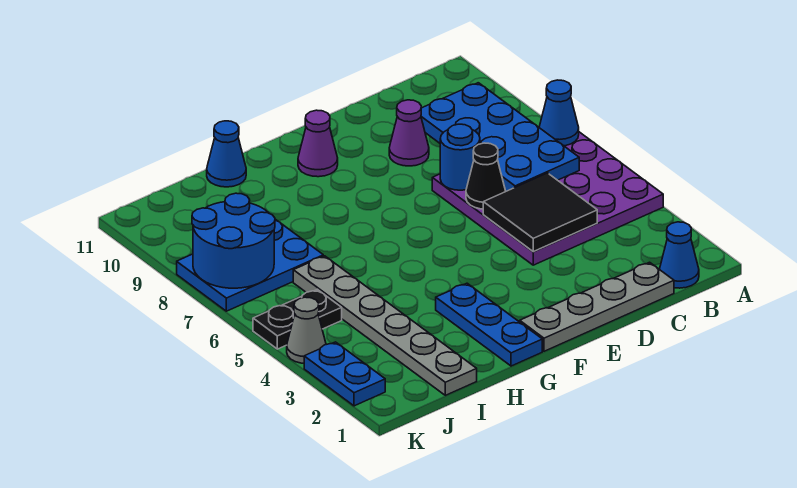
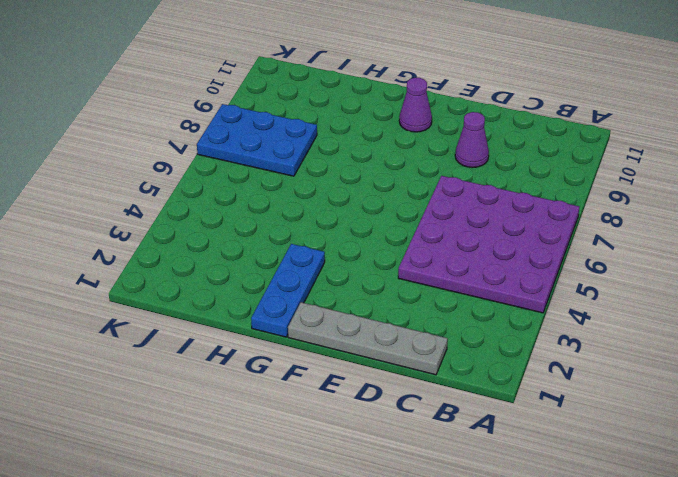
none -> blue 1x1 cone [660,222,699,288]
none -> blue 1x1 cone [207,121,246,187]
none -> grey 1x6 plate [293,256,477,395]

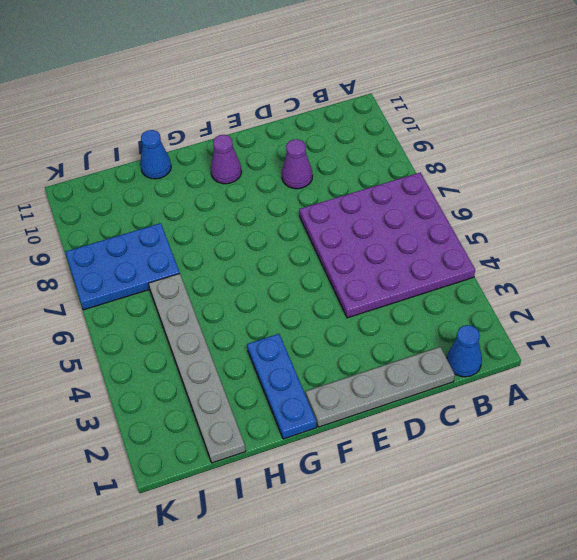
none -> black 1x2 plate [253,289,342,349]
none -> blue 1x2 plate [304,342,385,406]
none -> grey 1x1 cone [287,297,326,363]

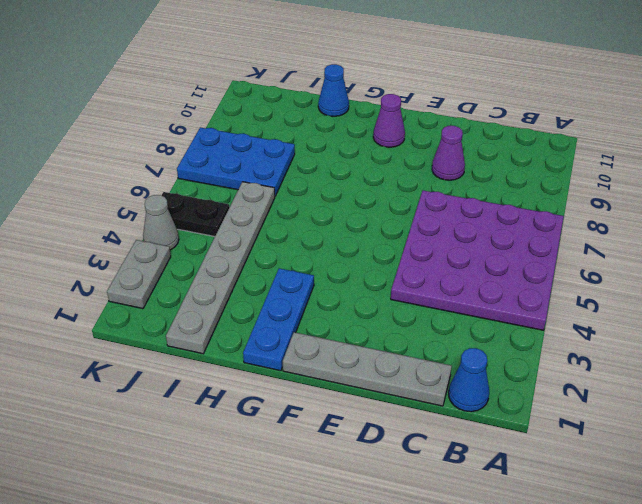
grey 1x2 plate [107,240,171,309] -> blue 1x2 plate [304,342,385,406]
none -> blue 1x1 cone [539,80,579,146]
none -> blue 2x4 plate [421,83,579,192]
none -> black 2x2 tile [483,173,597,252]

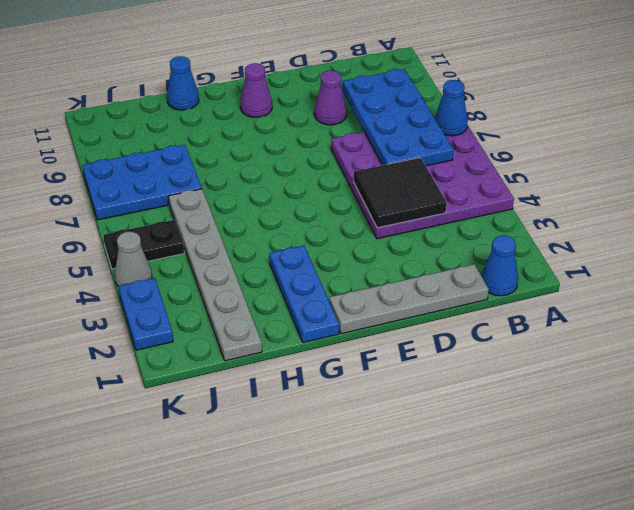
none -> black 1x1 cone [466,143,505,209]
none -> blue 1x1 round brick [440,124,480,190]
none -> blue 2x2 round brick [192,193,275,288]

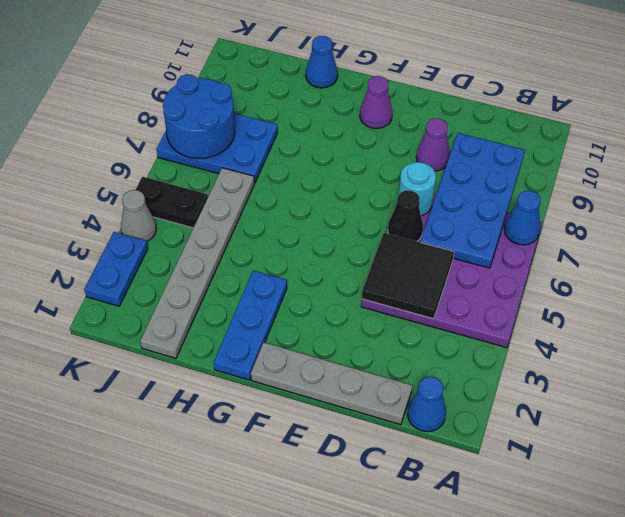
cyan 1x1 round brick [399,162,436,216] -> blue 1x1 round brick [440,124,480,190]

